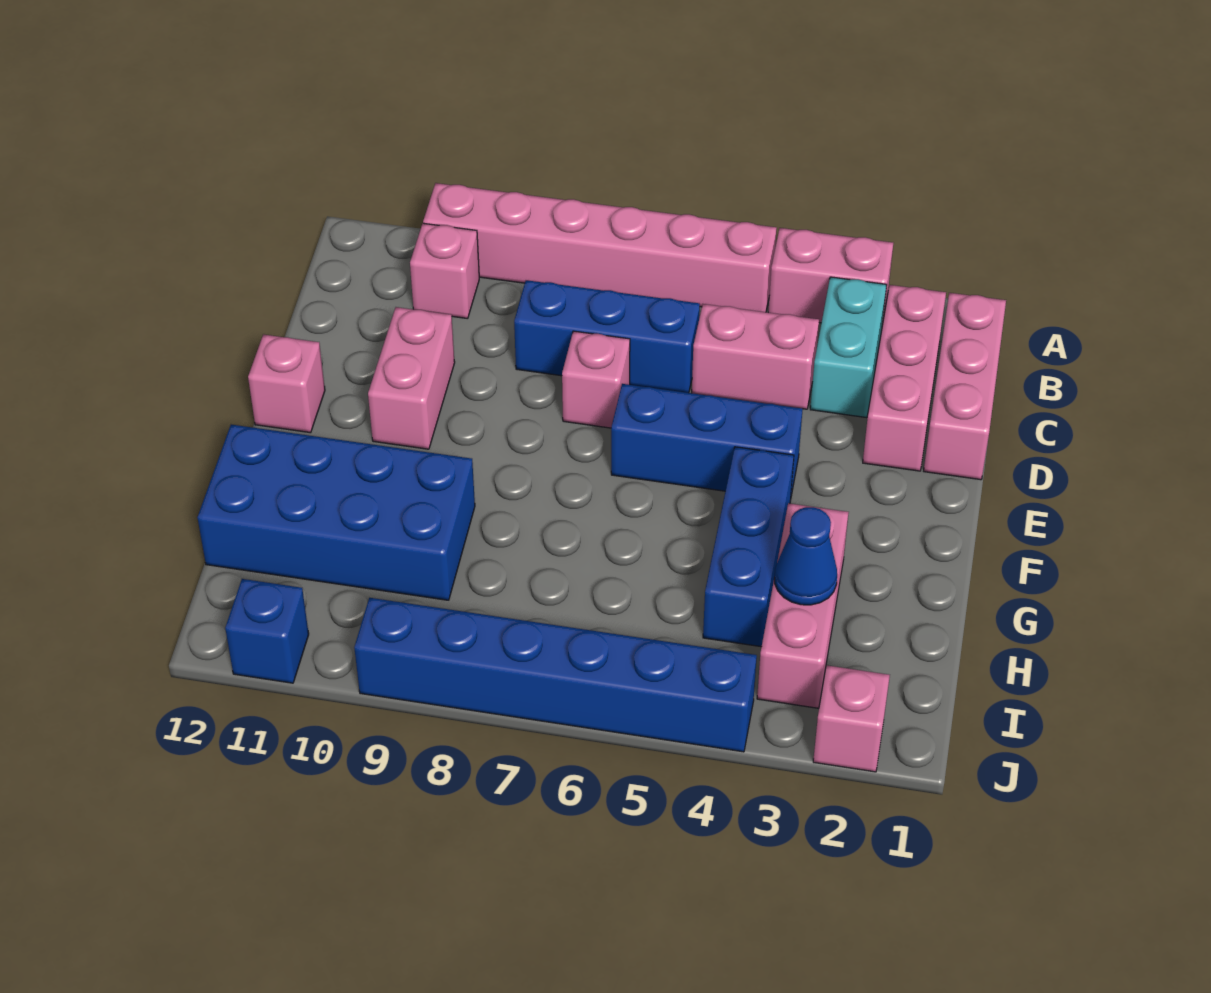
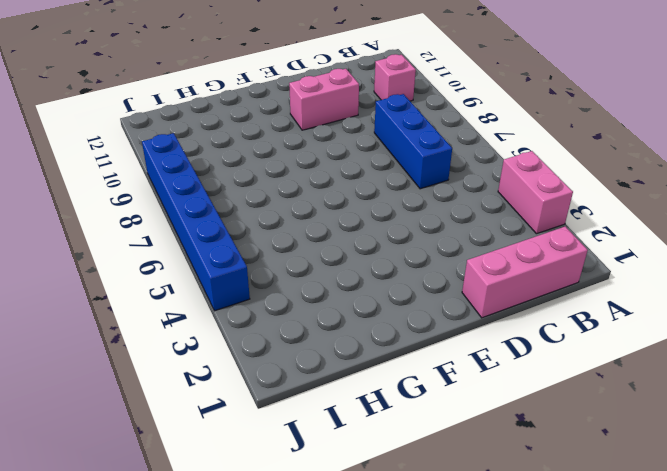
none -> pink 1x6 brick [423,183,777,312]
none -> pink 1x3 brick [863,285,946,471]
none -> cyan 1x2 brick [810,277,887,418]

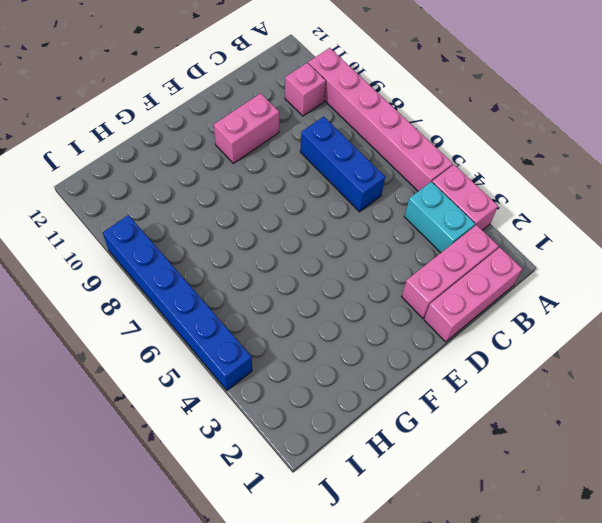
cyan 1x2 brick [404,182,475,253] -> cyan 1x2 brick turned to [810,277,887,418]
none -> pink 1x2 brick [692,304,819,409]
none -> pink 1x1 brick [562,331,630,428]
none -> blue 1x3 brick [611,384,803,500]

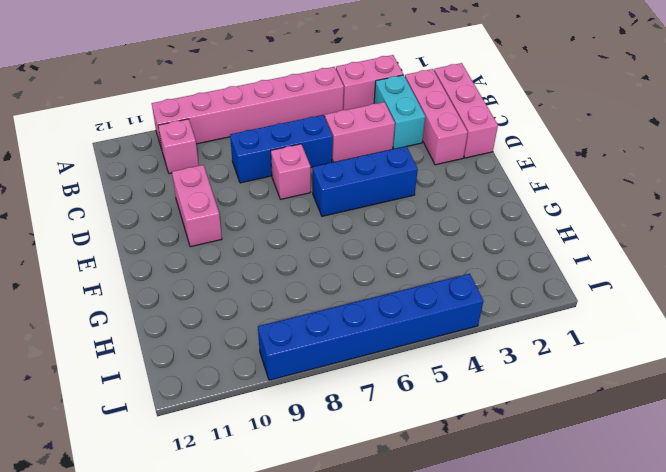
none -> pink 1x1 brick [248,334,325,433]
none -> blue 1x3 brick [703,447,794,647]
none -> pink 1x3 brick [757,503,849,708]

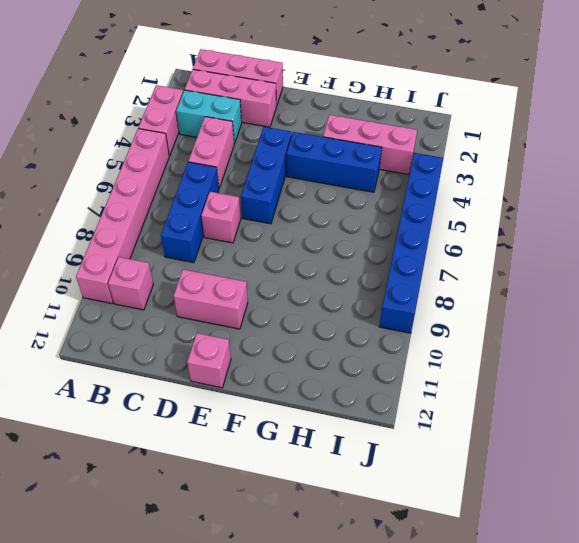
none -> blue 2x4 brick [197,425,475,600]
none -> pink 1x1 brick [813,665,890,772]
none -> blue 1x1 brick [225,579,309,683]

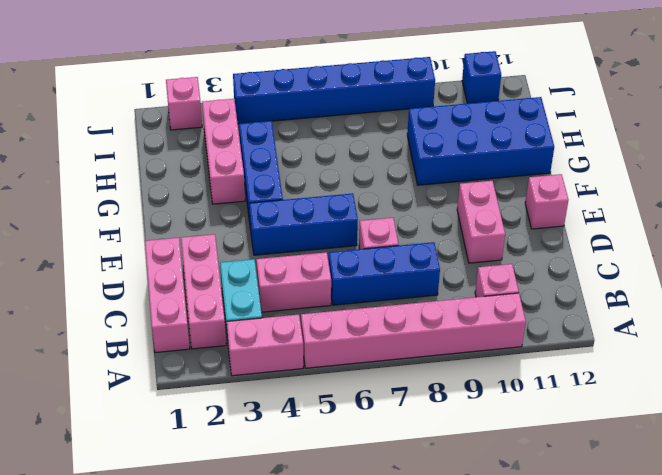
none -> blue 1x1 cone [775,507,837,605]

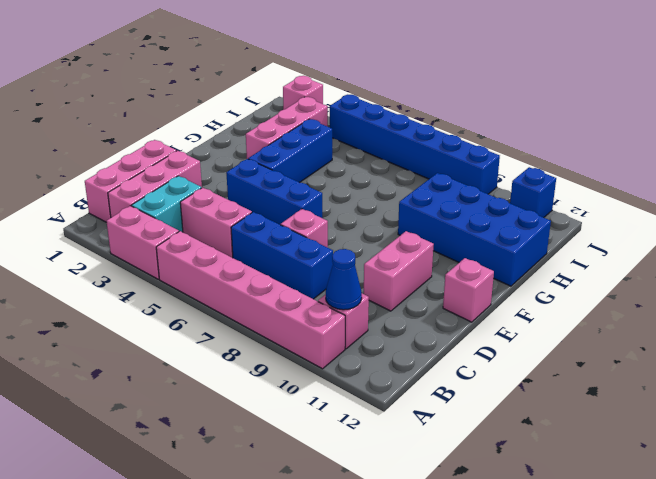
blue 1x1 cone [326,249,362,310] -> blue 1x1 cone moved to [775,507,837,605]

